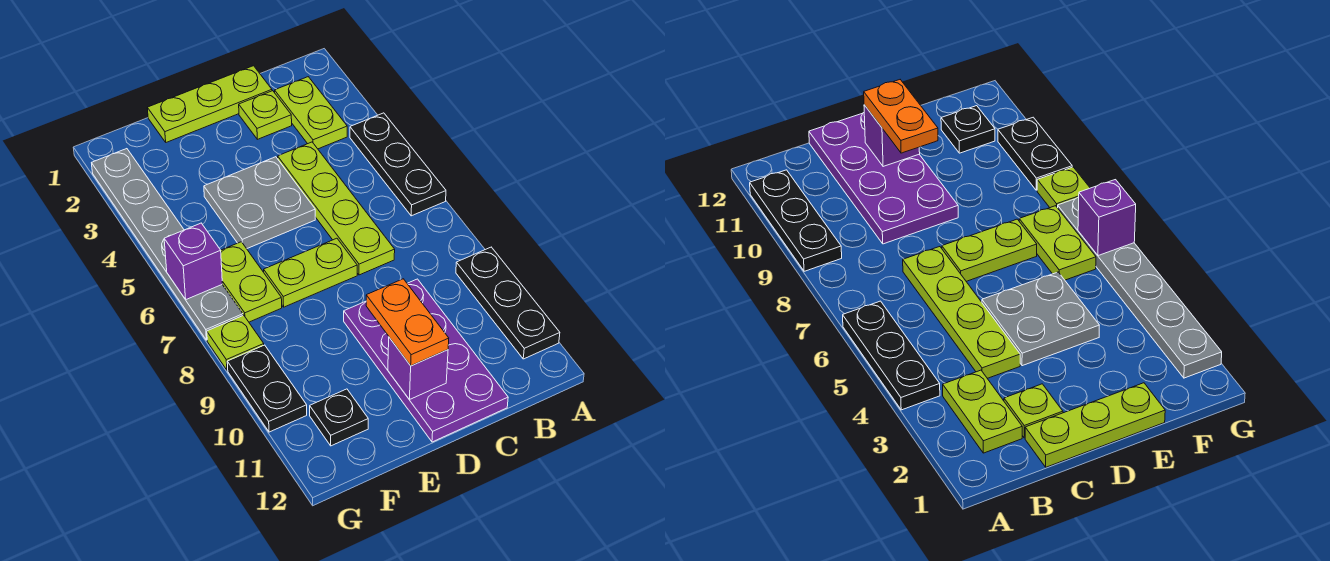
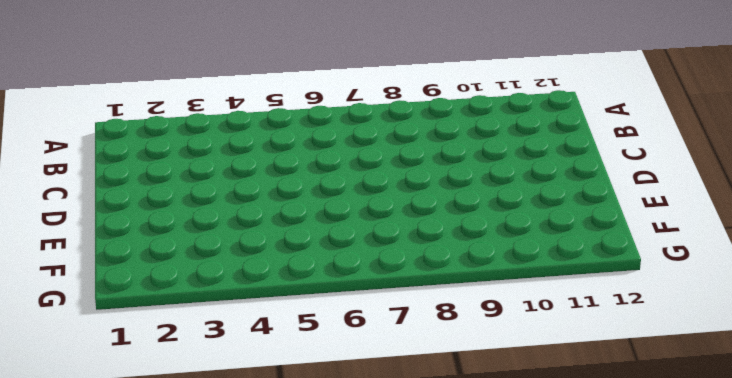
none -> black 1x3 plate [350,113,446,216]
none -> black 1x3 plate [456,247,560,359]
none -> lime 1x2 plate [275,77,347,149]

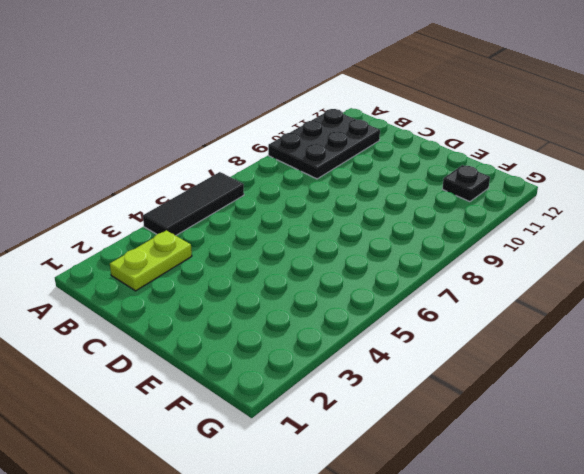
black 1x3 tile [143,172,244,236] -> black 1x3 plate [350,113,446,216]
black 2x3 plate [268,109,380,179] -> black 1x3 plate [456,247,560,359]
none -> lime 1x3 plate [147,66,272,142]
none -> lime 1x1 plate [239,91,292,139]
none -> lime 1x4 plate [278,142,395,275]

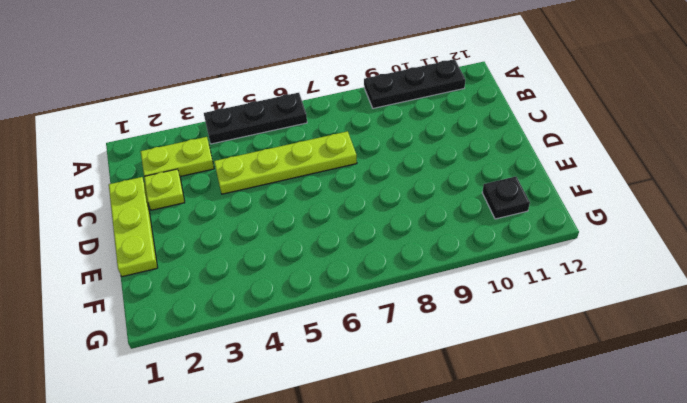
none -> purple 2x4 plate [344,279,508,442]
none -> grey 2x2 plate [204,157,315,249]
none -> lime 1x2 plate [264,238,357,307]

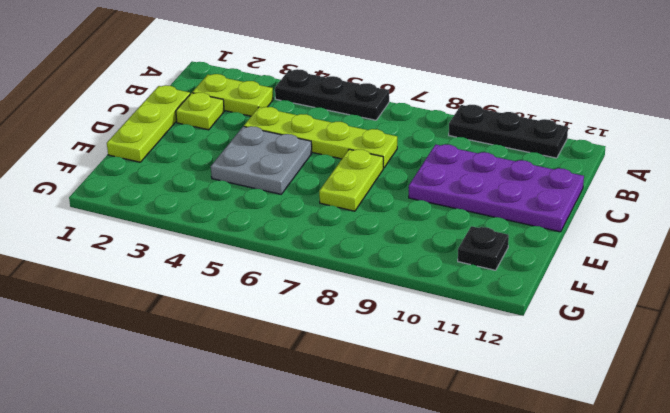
none -> lime 1x2 plate [221,242,282,322]
none -> grey 1x6 plate [92,149,243,340]
none -> lime 1x1 plate [207,315,264,370]

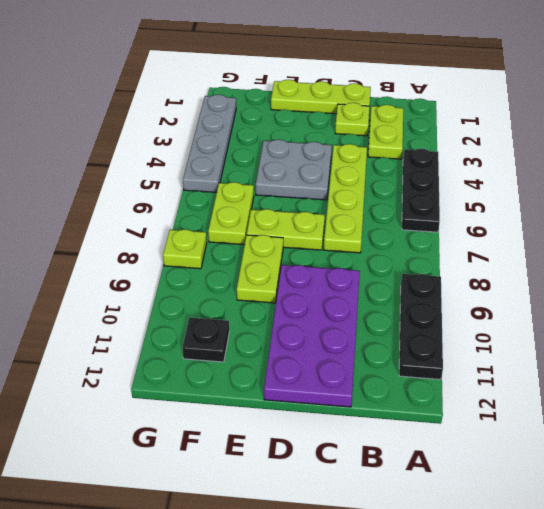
lime 1x2 plate [237,235,283,303] -> none
grey 1x4 plate [183,95,236,192] -> grey 1x6 plate [92,149,243,340]
none -> black 1x2 plate [227,345,307,432]
none -> purple 1x1 brick [388,338,448,400]
none -> purple 1x1 brick [164,223,222,300]

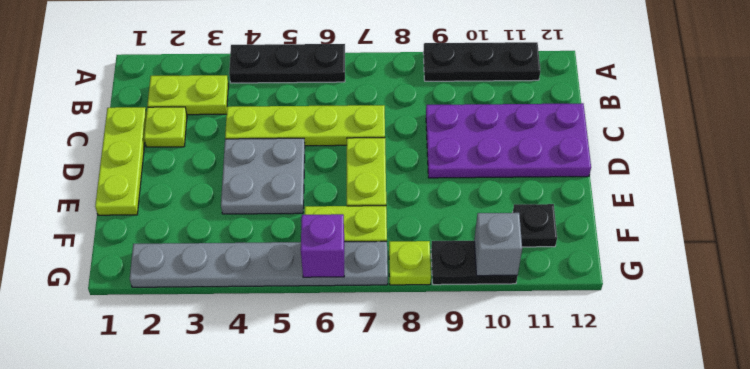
grey 1x1 brick [474,213,522,276] -> none
none -> purple 1x1 brick [388,338,448,400]
none -> orange 1x2 plate [366,279,449,366]

